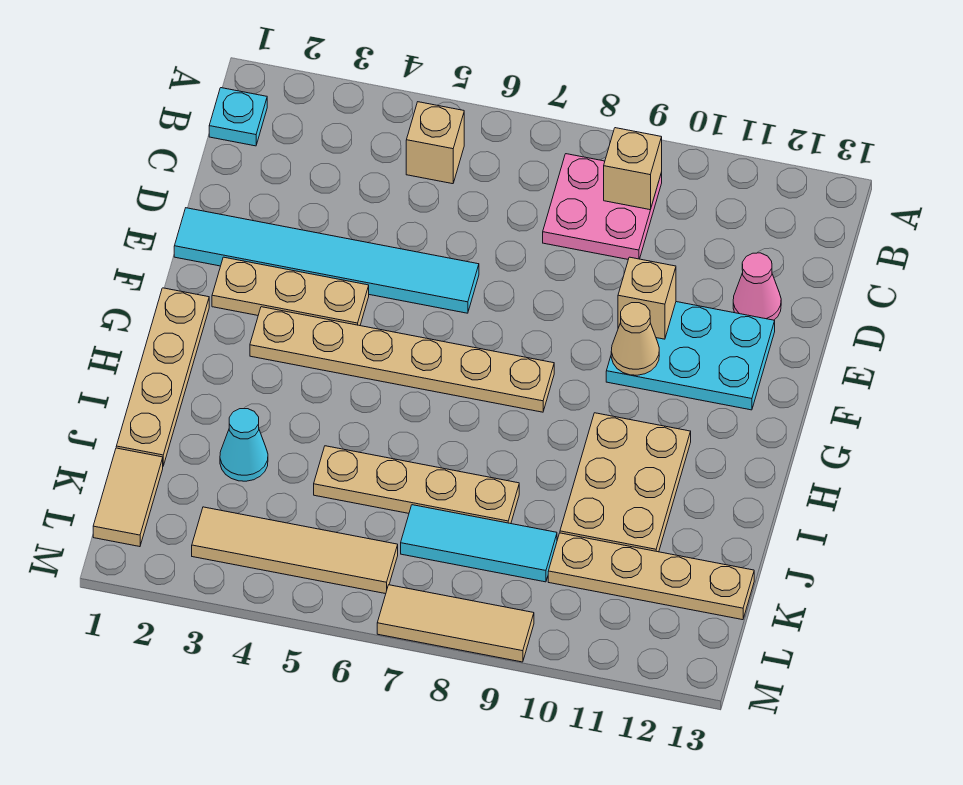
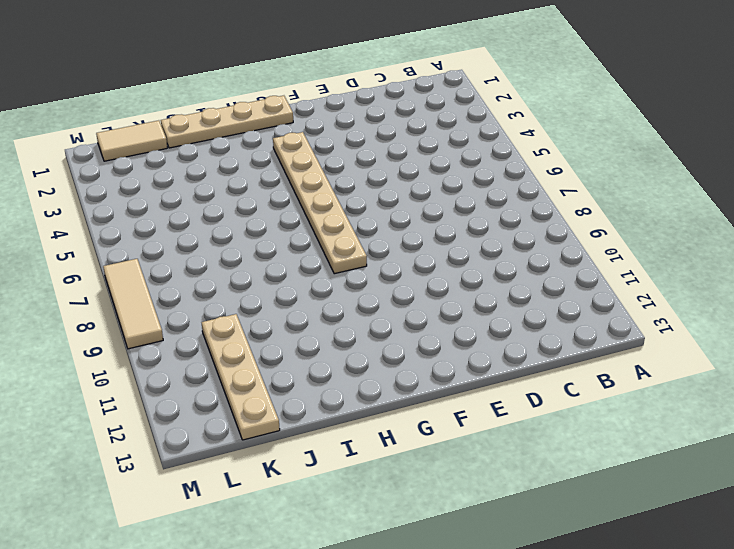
none -> cyan 1x1 plate [209,88,267,146]
none -> tan 1x1 brick [406,102,464,184]
none -> pink 2x2 plate [543,154,662,259]

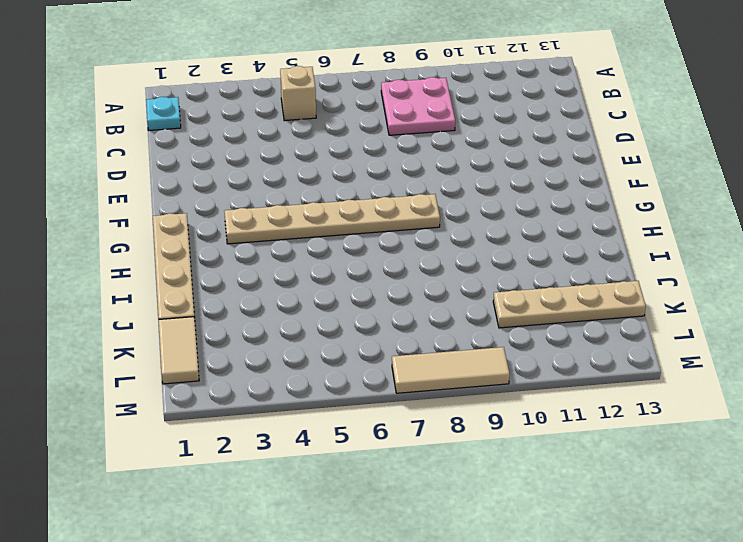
none -> pink 1x1 cone [733,253,781,320]
none -> cyan 1x6 tile [174,208,479,313]
none -> cyan 2x3 plate [606,302,775,410]

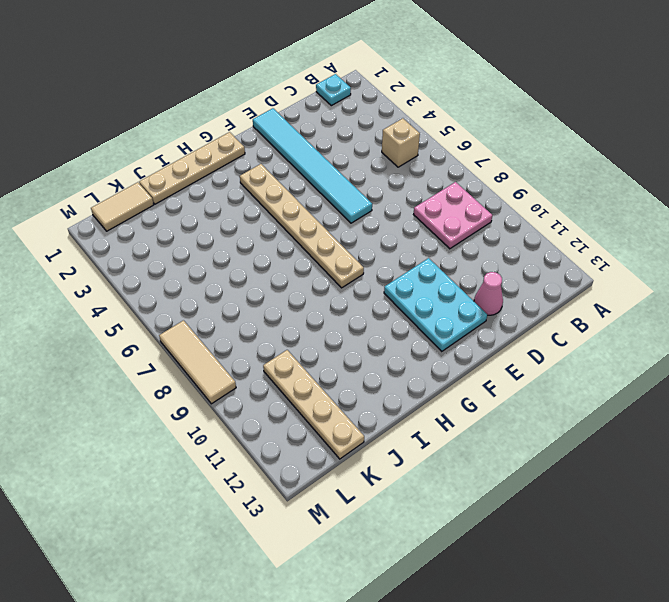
none -> tan 1x3 plate [212,257,369,326]
none -> tan 2x3 plate [560,413,691,552]
none -> cyan 1x1 cone [220,409,268,481]

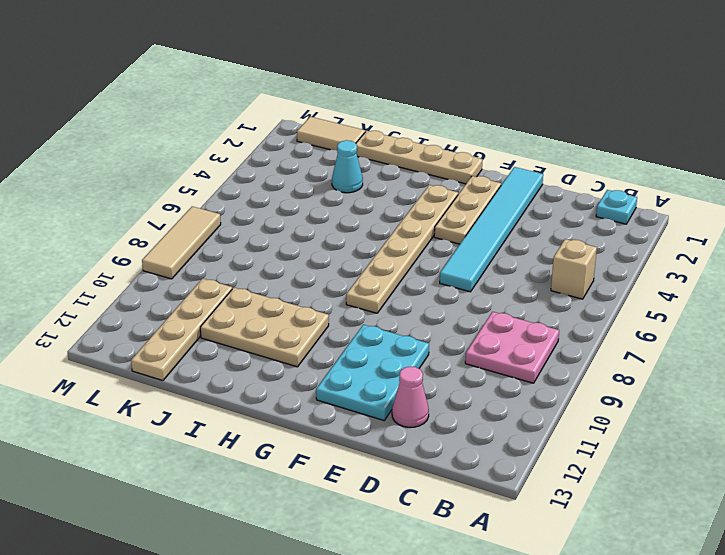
none -> tan 1x4 plate [314,446,519,524]
none -> cyan 1x3 tile [401,505,557,582]
none -> tan 1x4 tile [192,507,398,594]

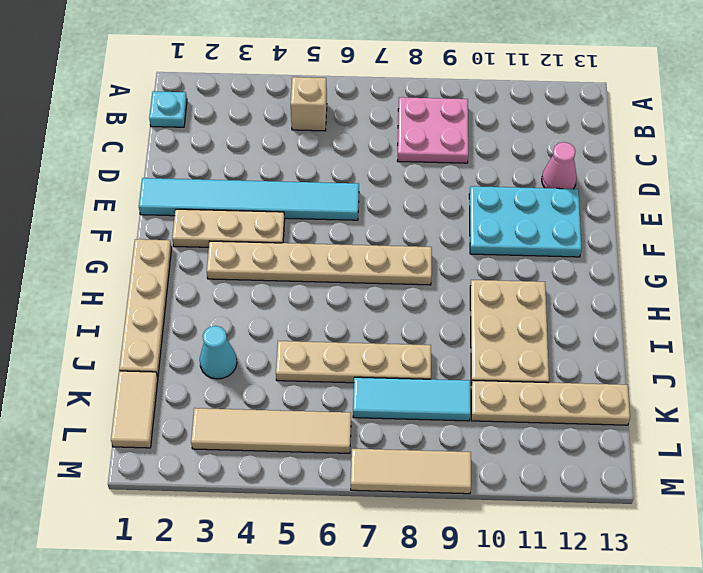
none -> tan 1x1 brick [604,128,662,210]
none -> tan 1x1 brick [618,257,676,339]
none -> tan 1x1 cone [611,303,659,375]

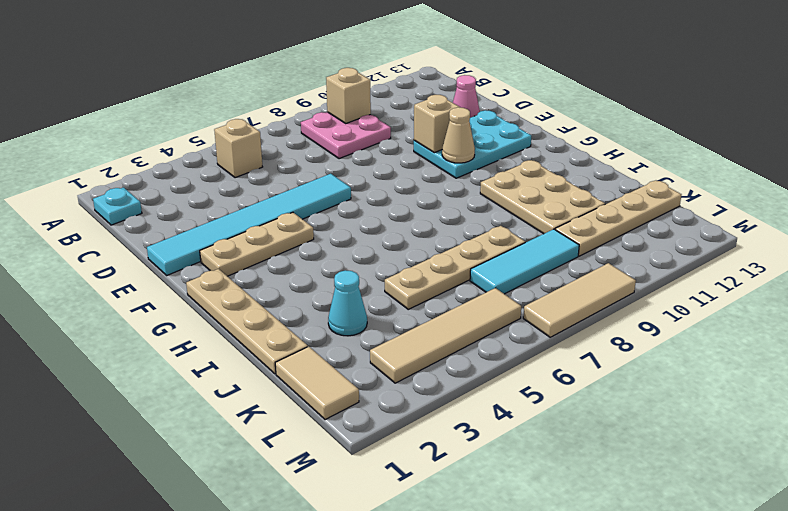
none -> tan 1x6 plate [250,307,554,412]

